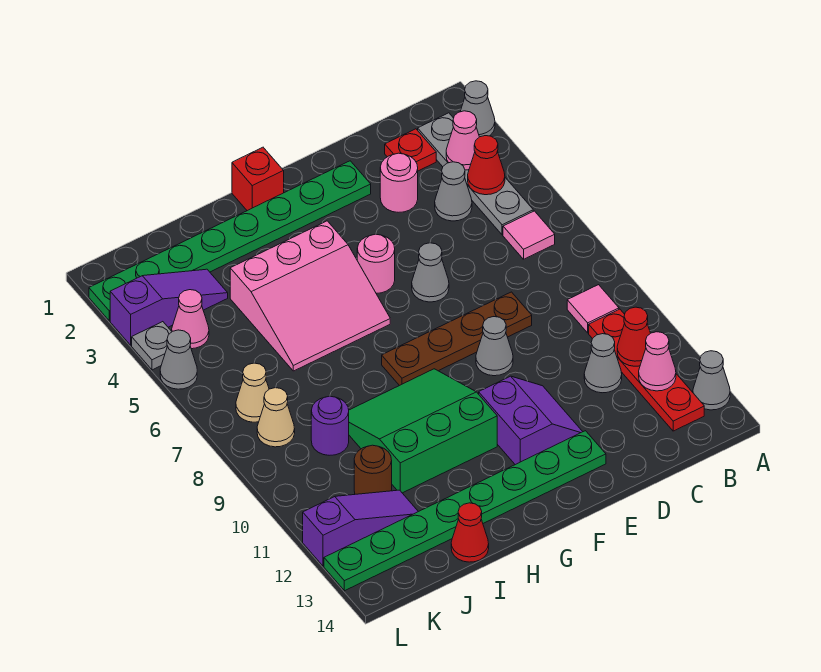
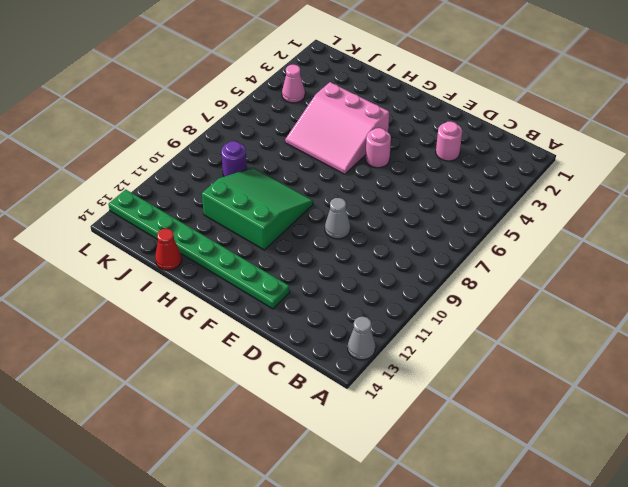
none -> grey 1x1 cone [460,81,495,137]
none -> grey 1x4 plate [418,113,533,235]
none -> pink 1x1 tile [503,211,555,259]
none -> pink 1x1 tile [567,285,619,333]

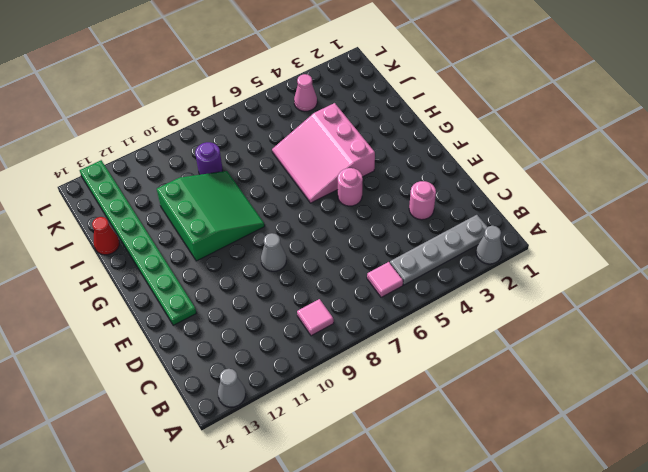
none -> red 1x4 plate [589,309,704,431]
none -> red 1x1 plate [385,129,436,171]
none -> grey 1x1 cone [435,162,472,221]
none -> grey 1x1 cone [584,334,622,393]

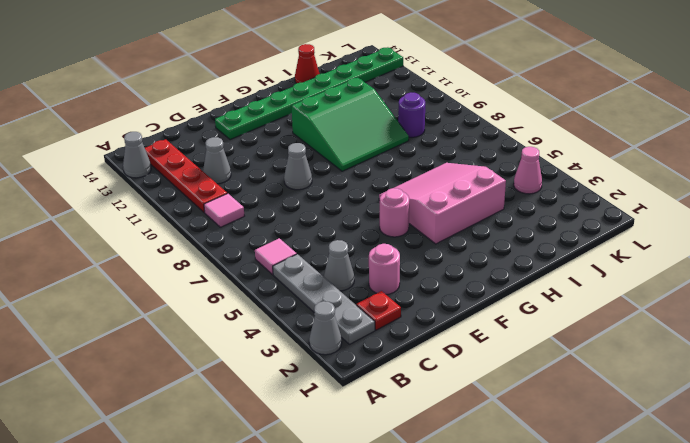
none -> brown 1x4 plate [382,292,532,386]
none -> green 1x8 plate [89,161,371,321]
none -> grey 1x1 cone [412,243,449,302]
none -> purple 2x2 slope [479,376,583,465]

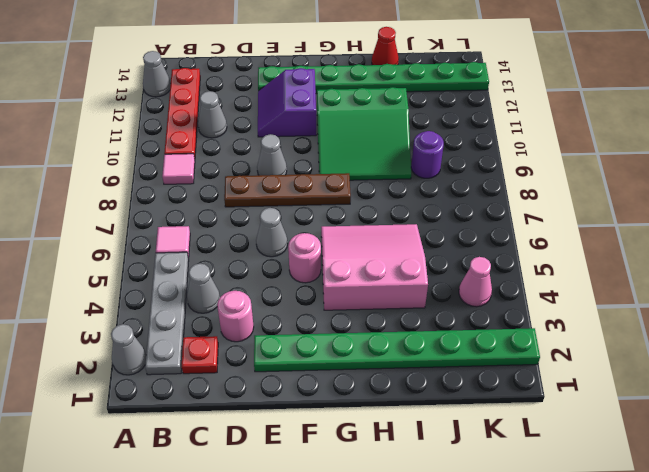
none -> red 1x1 brick [232,147,284,211]
none -> purple 1x3 slope [110,269,228,345]
none -> brown 1x1 round brick [354,445,392,494]
none -> purple 1x3 slope [303,490,418,566]

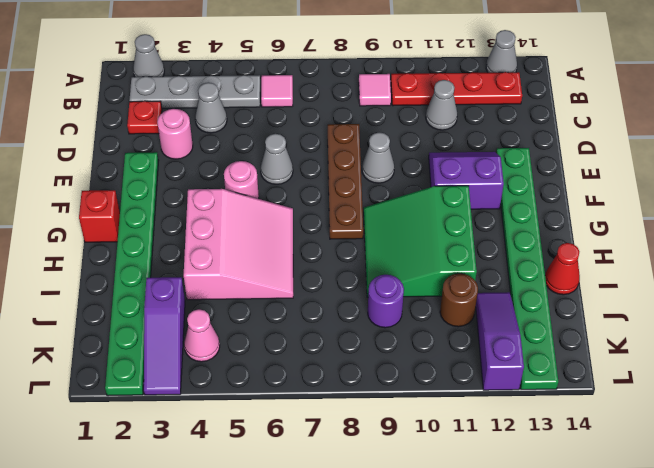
purple 1x3 slope [144,277,185,395] -> purple 1x3 slope turned to [110,269,228,345]
none -> tan 1x1 cone [236,363,269,422]
none -> tan 1x1 cone [257,388,295,447]
none -> grey 1x1 plate [132,322,172,370]
none -> grey 1x1 cone [160,330,197,389]

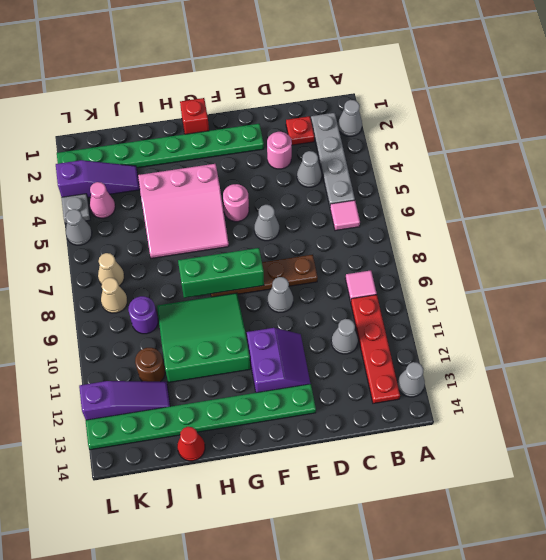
green 1x3 brick [178,248,264,298] -> none
none -> pink 1x1 cone [446,111,479,170]
none -> red 1x1 cone [468,136,505,195]
none -> red 1x1 cone [617,307,650,366]
none -> pink 1x1 cone [639,332,676,391]

